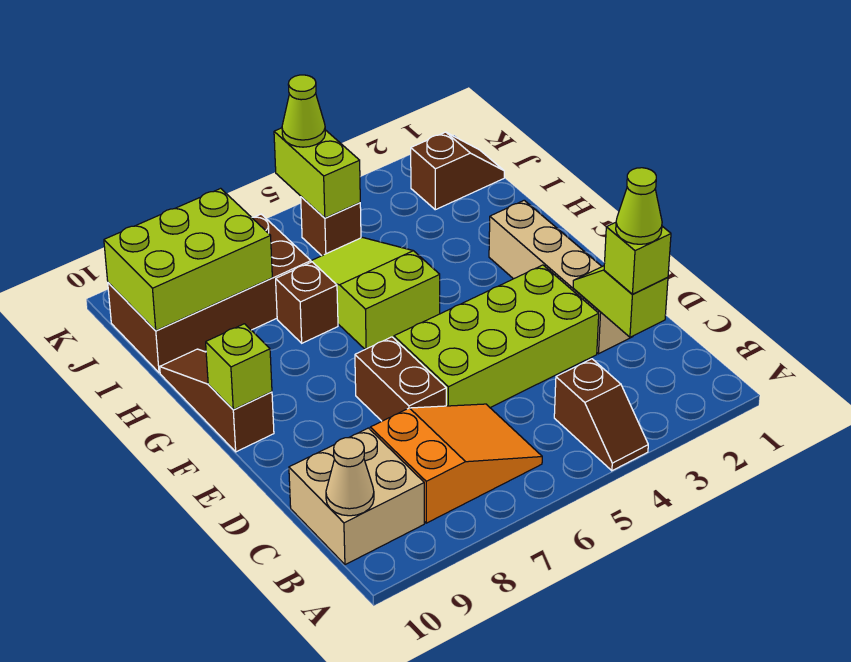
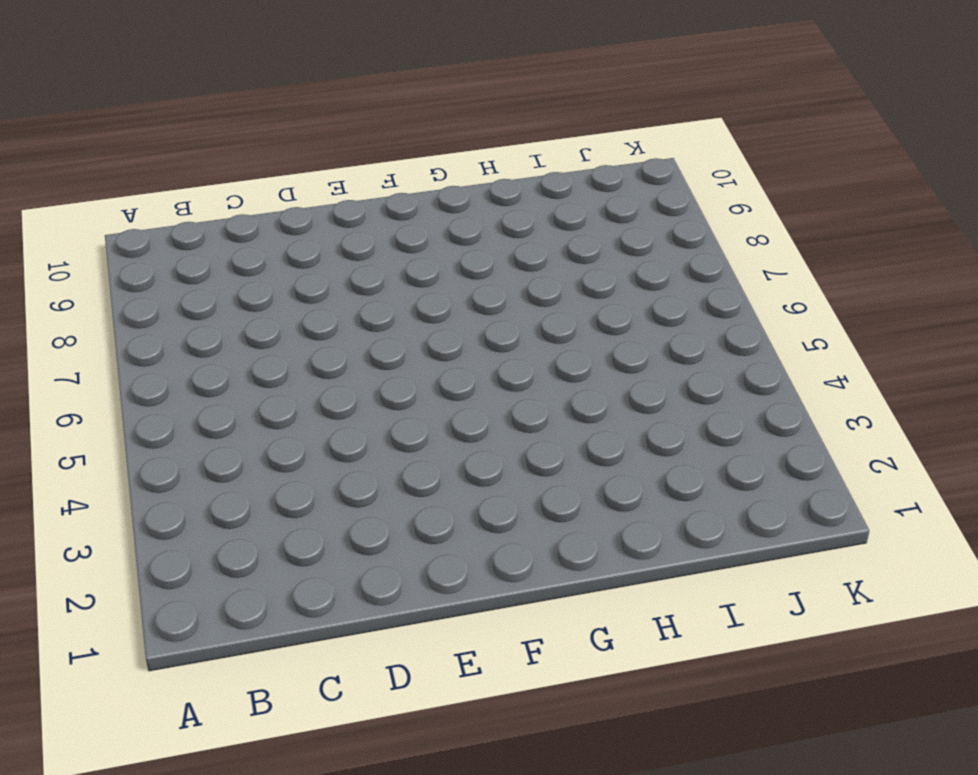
none -> brown 1x2 slope [554,359,648,471]
none -> orange 2x3 slope [370,404,542,523]
none -> tan 2x2 brick [289,428,424,565]

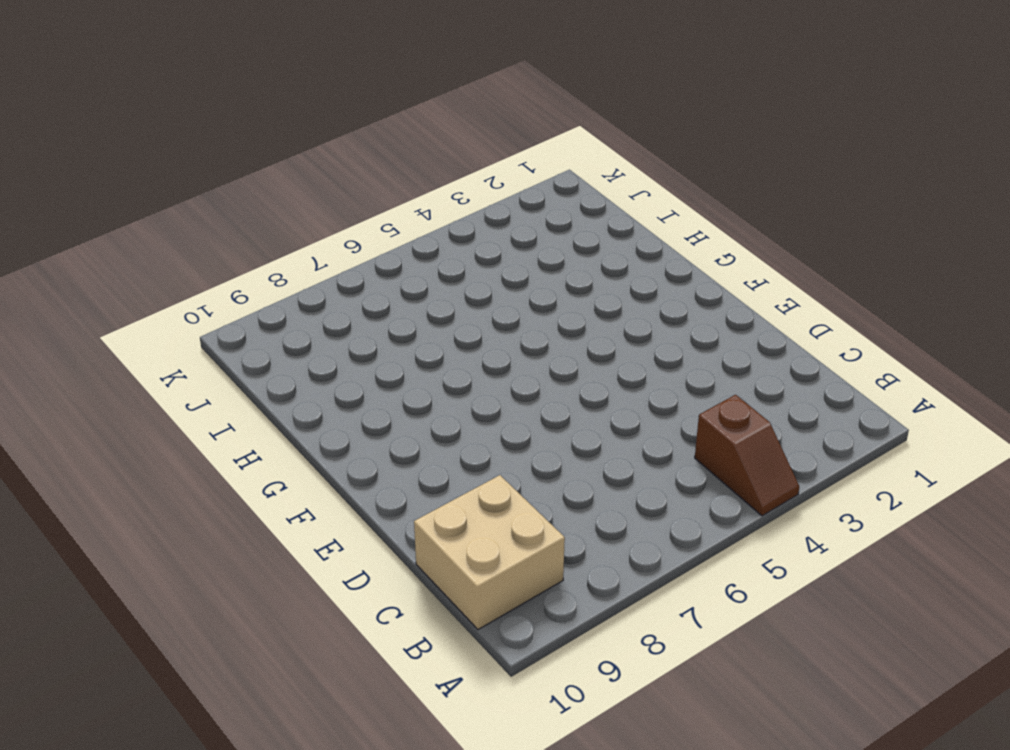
none -> orange 2x3 slope [370,404,542,523]
none -> tan 1x4 brick [489,200,633,354]
none -> lime 2x4 brick [394,265,599,408]

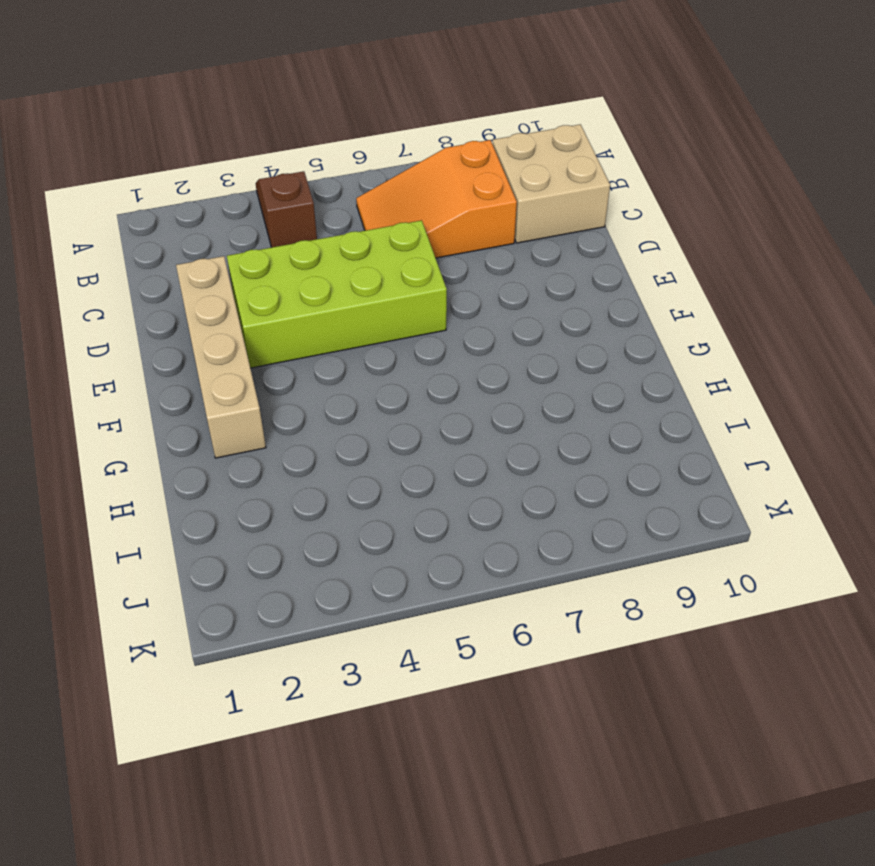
none -> brown 1x2 brick [355,337,446,421]
none -> brown 1x3 slope [160,349,274,452]
none -> lime 2x3 slope [311,237,440,349]

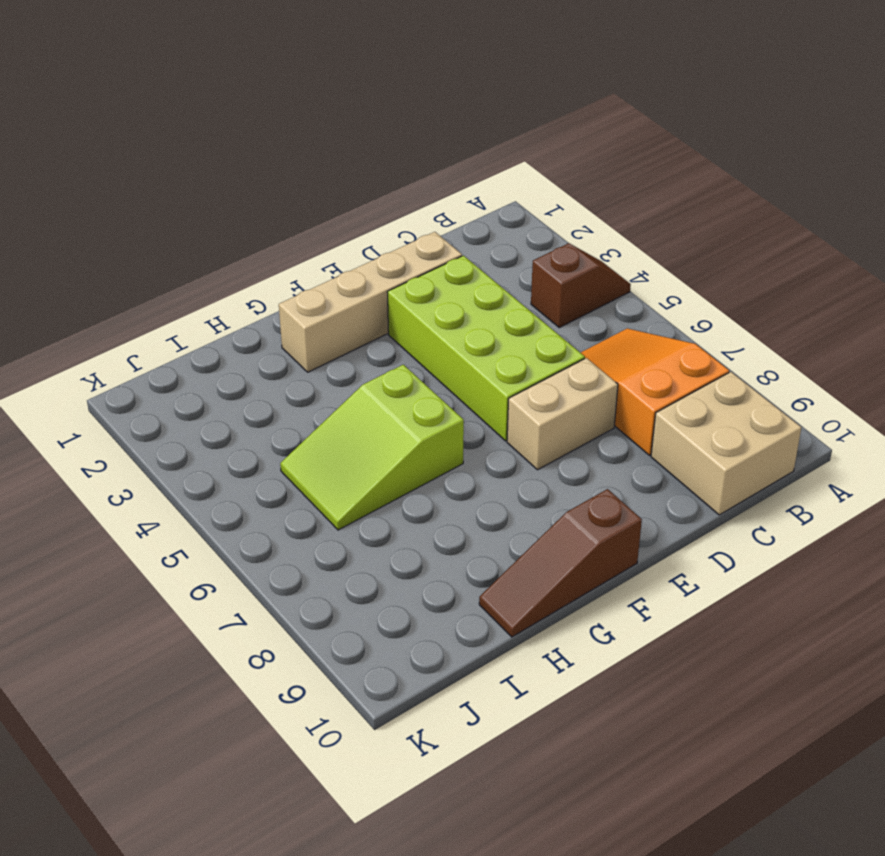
tan 1x2 brick [507,358,618,470] -> brown 1x2 brick [355,337,446,421]
none -> brown 1x1 brick [276,262,338,343]
none -> brown 2x4 brick [108,214,311,373]
none -> brown 1x2 slope [410,132,504,210]

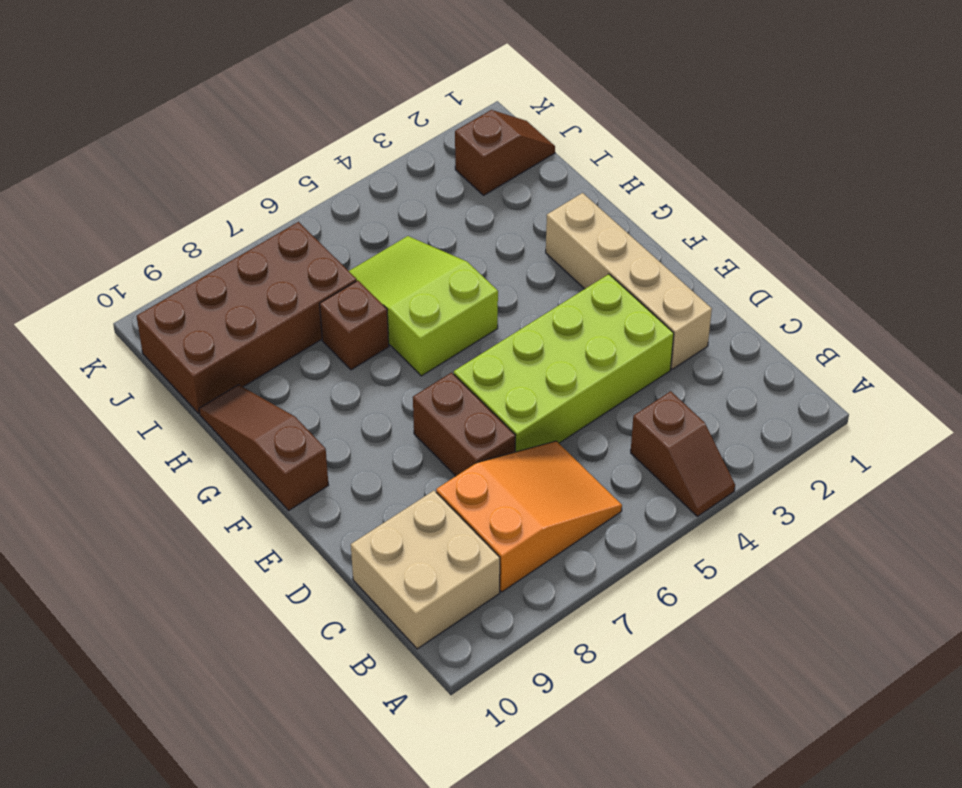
none -> brown 1x1 brick [301,197,361,256]
none -> tan 1x1 cone [326,438,374,516]
none -> lime 1x2 slope [573,266,668,337]

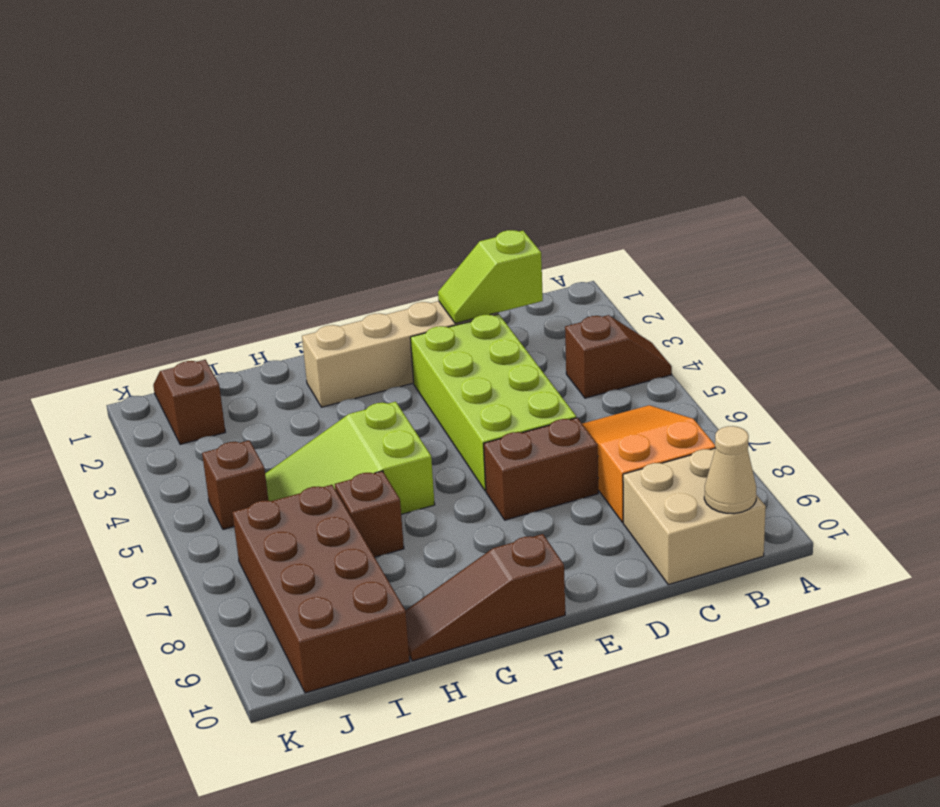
none -> lime 1x1 brick [206,324,272,410]
none -> lime 2x3 brick [104,188,272,331]
none -> lime 1x2 brick [274,128,360,218]

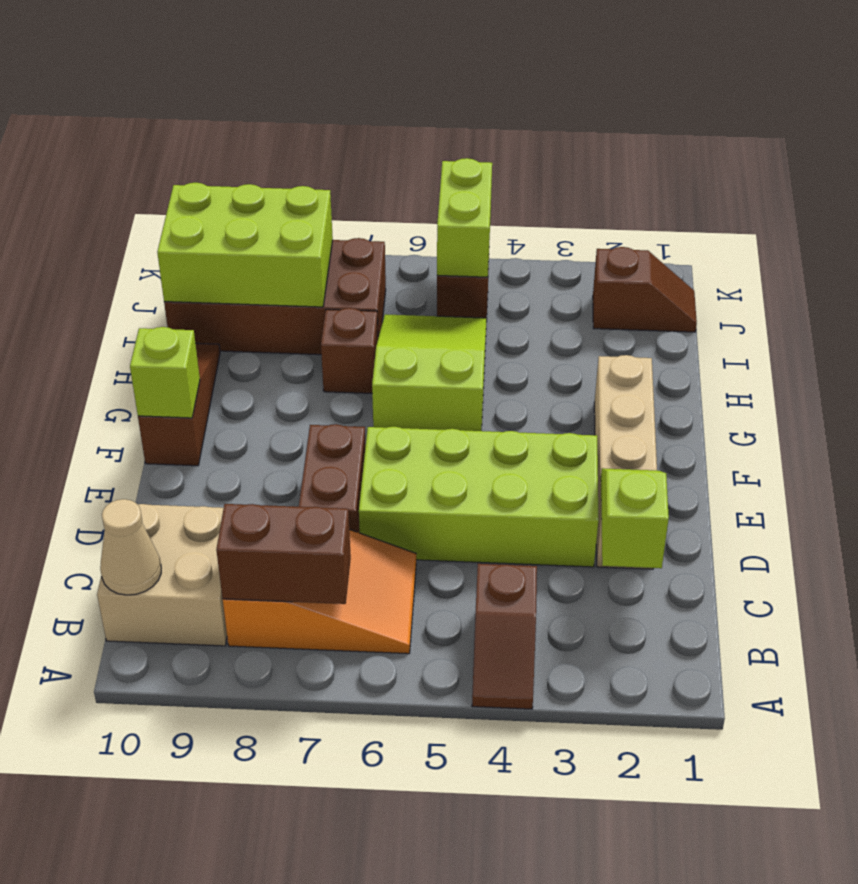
brown 1x2 brick [216,504,351,604] -> none
none -> lime 1x1 brick [604,222,671,294]
none -> lime 1x1 cone [282,75,325,147]
none -> lime 1x1 cone [616,168,662,244]

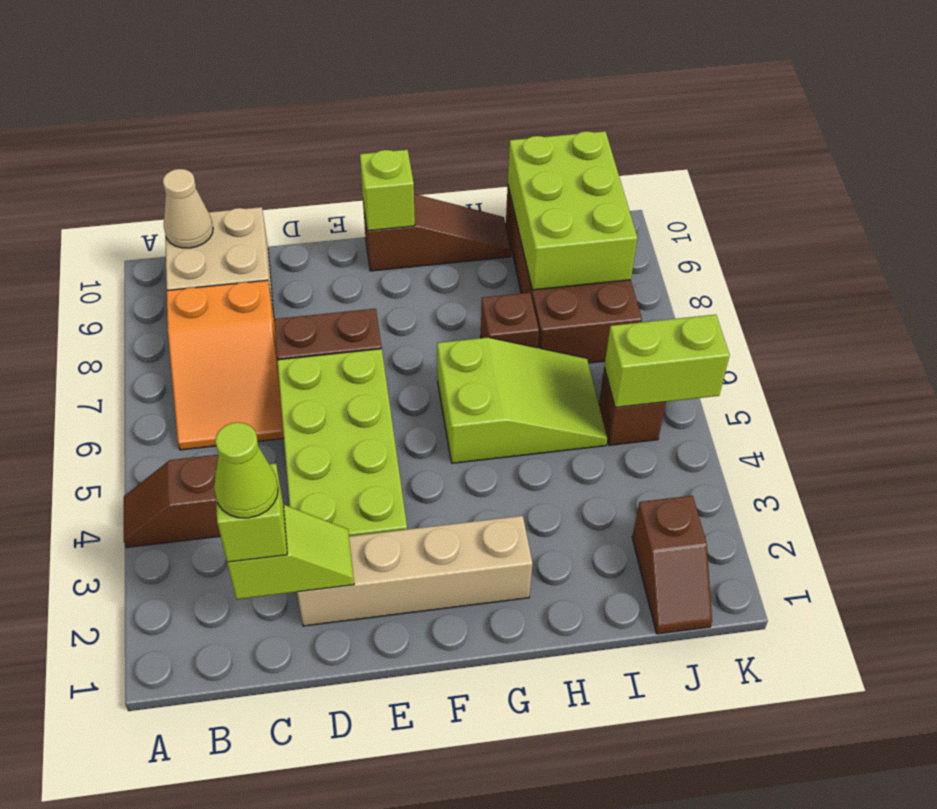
none -> lime 1x1 cone [282,75,325,147]

